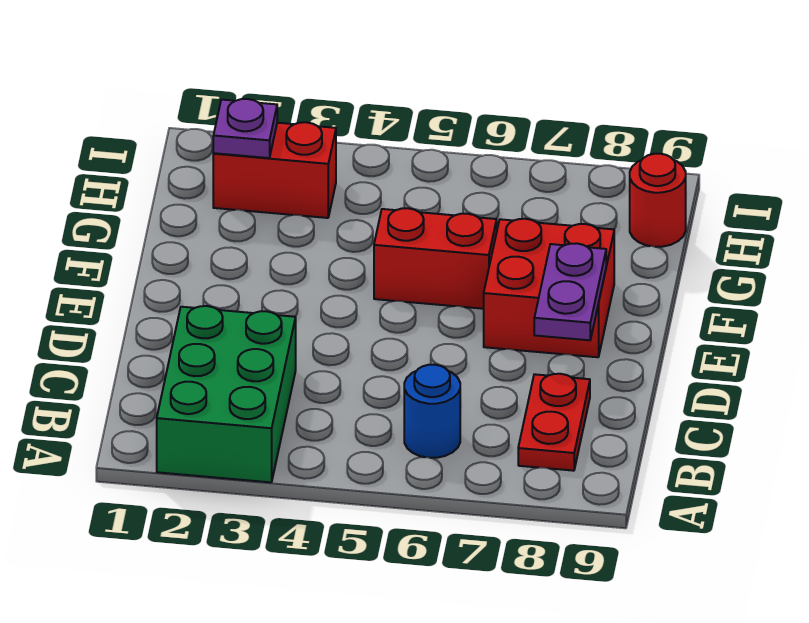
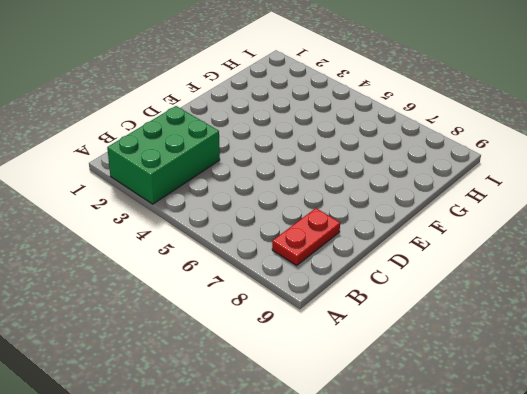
none -> blue 1x1 round brick [404,365,460,458]
none -> red 2x2 brick [484,219,614,357]

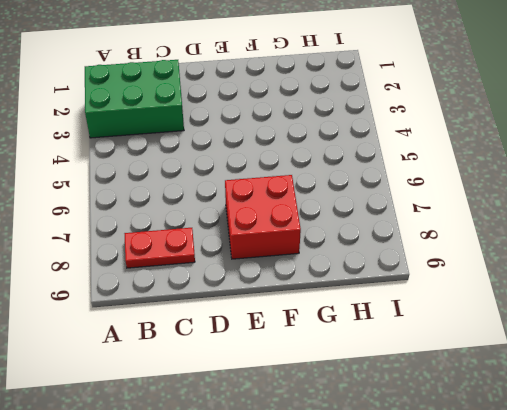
none -> blue 1x1 round brick [404,365,460,458]
none -> red 1x2 brick [374,208,497,309]

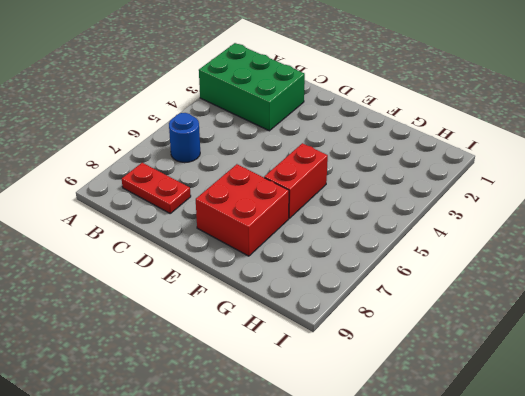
none -> red 1x2 brick [213,122,336,218]
none -> red 1x1 round brick [630,154,686,247]

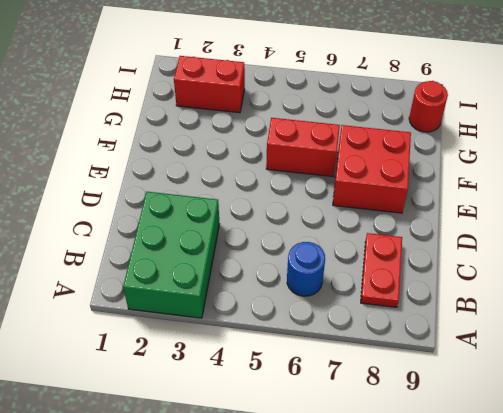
none -> purple 1x2 plate [534,243,606,340]
none -> purple 1x1 plate [213,99,277,158]

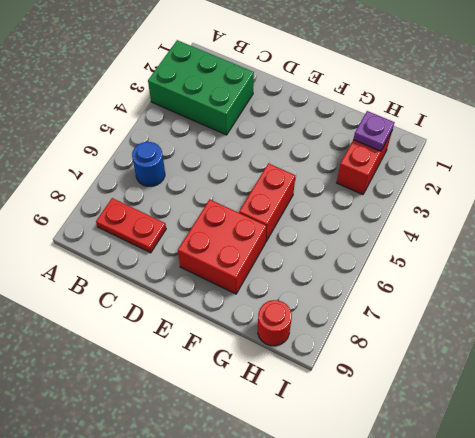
none -> purple 1x2 plate [534,243,606,340]

